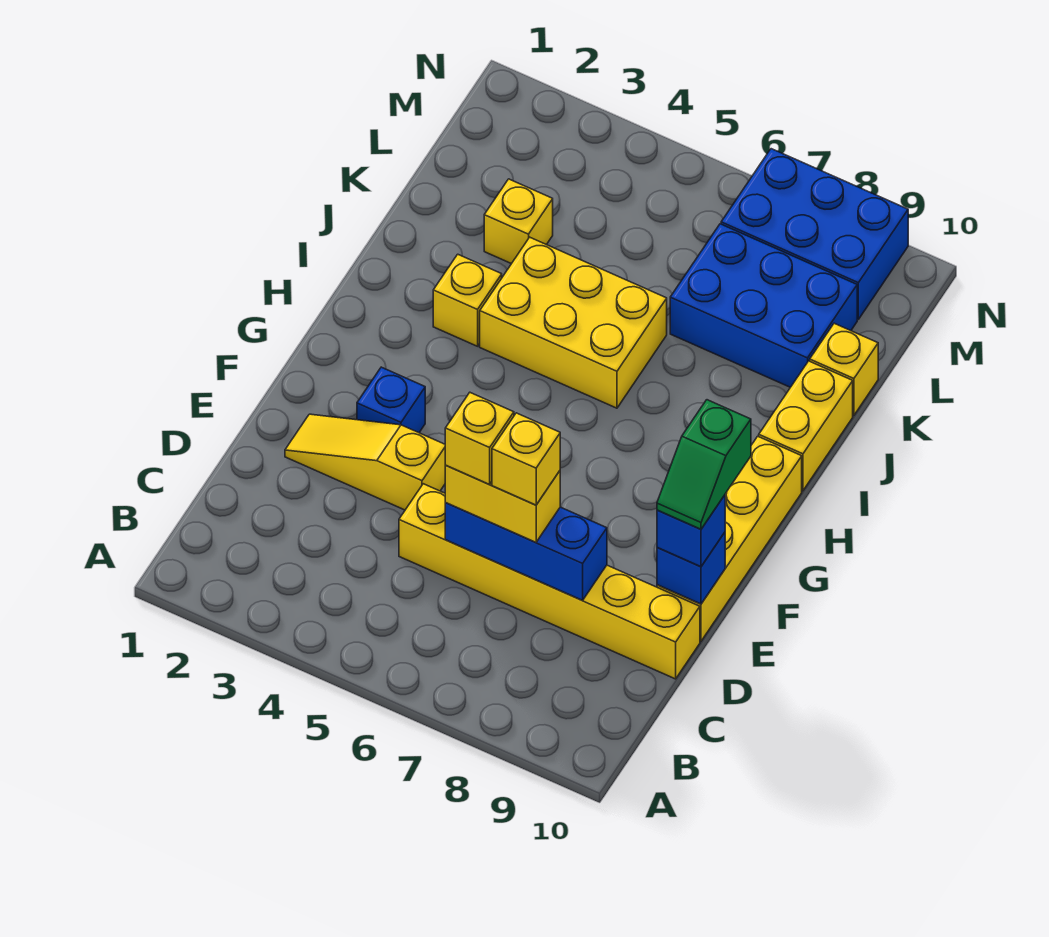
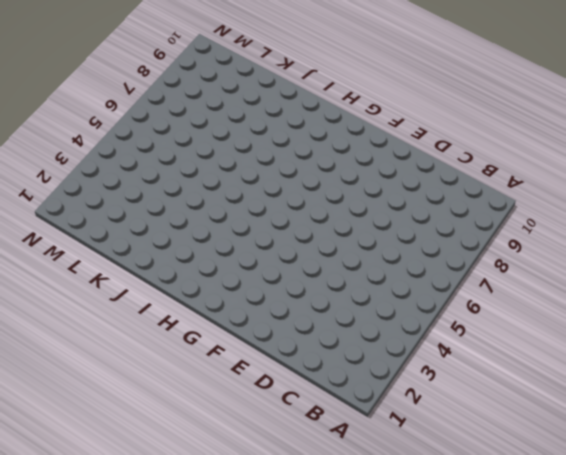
none -> yellow 1x6 brick [399,484,700,679]
none -> yellow 1x3 slope [285,414,446,510]
none -> yellow 1x4 brick [657,436,802,641]

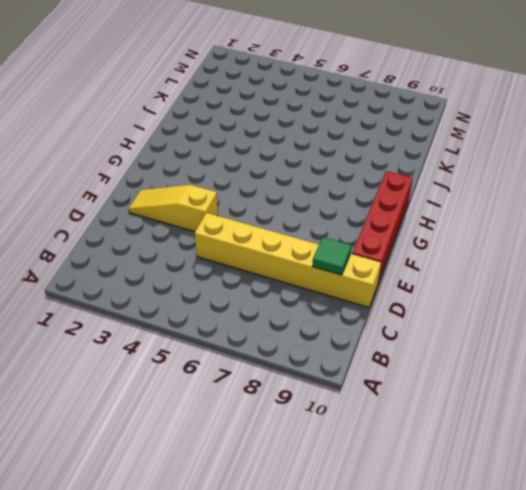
green 1x1 tile [312,237,352,275] -> none
red 1x4 brick [352,171,413,282] -> yellow 1x4 brick [657,436,802,641]
none -> blue 1x1 brick [357,367,425,433]
none -> yellow 1x1 brick [433,254,502,346]
none -> yellow 2x3 brick [480,237,667,408]

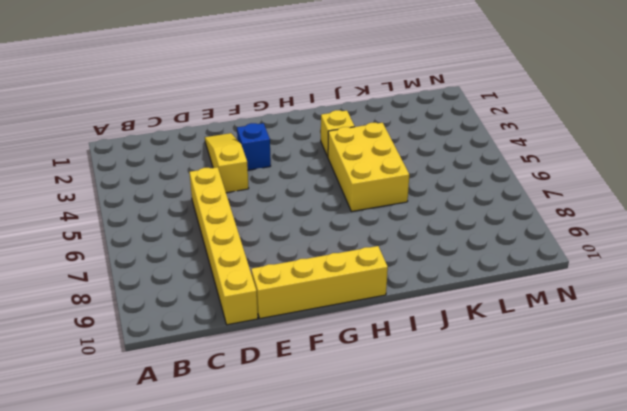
none -> yellow 1x2 brick [759,361,853,491]
none -> yellow 1x1 brick [484,179,553,264]
none -> blue 2x3 brick [670,224,857,387]

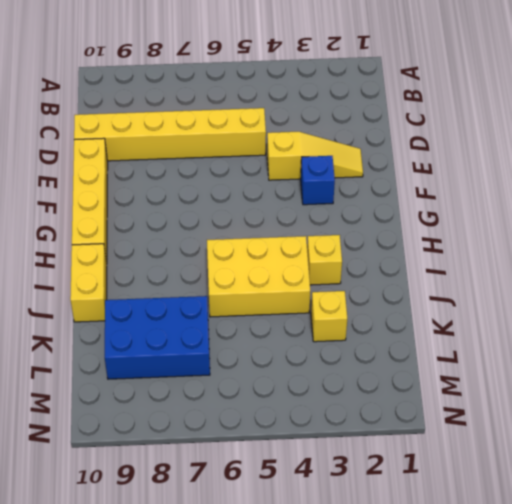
none -> yellow 1x1 brick [810,323,878,415]
none -> blue 2x3 brick [721,149,908,319]
none -> blue 1x3 brick [445,503,607,600]

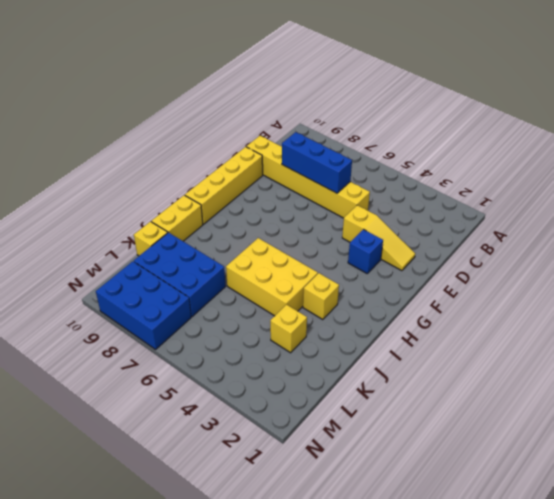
none -> blue 1x1 brick [657,533,725,604]
none -> yellow 1x2 brick [445,466,560,542]
none -> blue 1x1 brick [657,495,725,567]

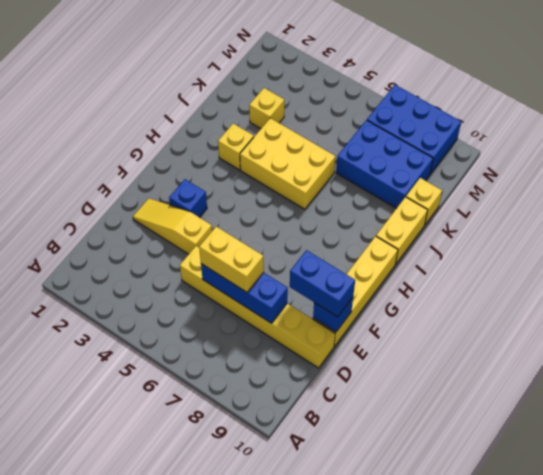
blue 1x2 brick [290,250,355,317] -> blue 1x1 brick [657,495,725,567]
none -> yellow 1x1 brick [445,393,514,484]
none -> yellow 1x1 brick [492,413,560,505]
none -> green 1x2 slope [657,400,751,529]

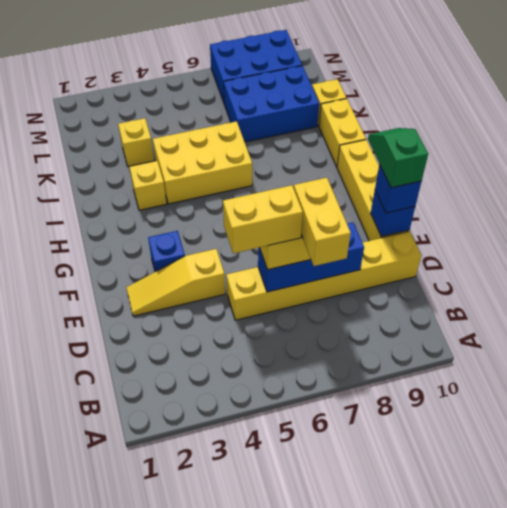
yellow 1x2 brick [294,178,351,266] -> yellow 1x1 brick [492,413,560,505]
yellow 1x2 brick [223,185,303,253] -> yellow 1x1 brick [445,393,514,484]
green 1x2 slope [368,128,428,188] -> green 1x2 slope turned to [657,400,751,529]

